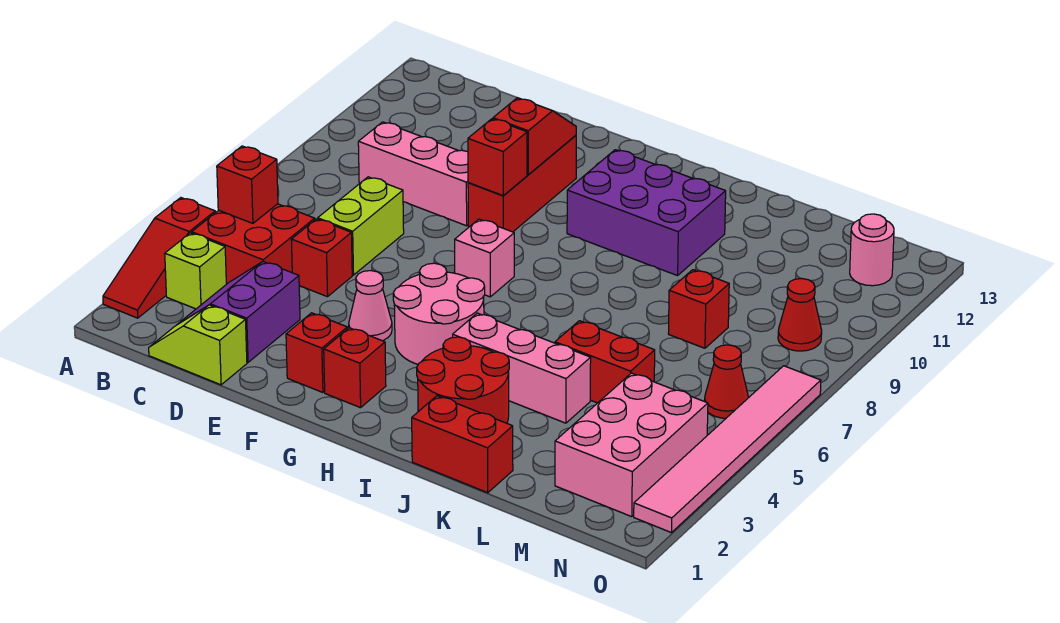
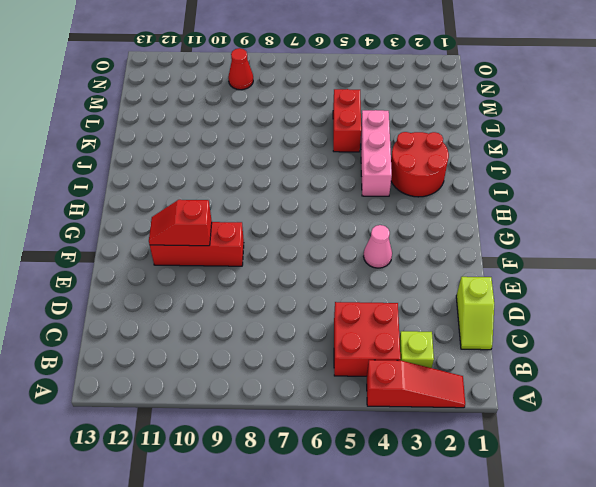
none -> purple 2x2 slope [177,262,300,362]
none -> pink 1x3 brick [358,122,468,226]
none -> red 1x1 brick [291,219,352,297]

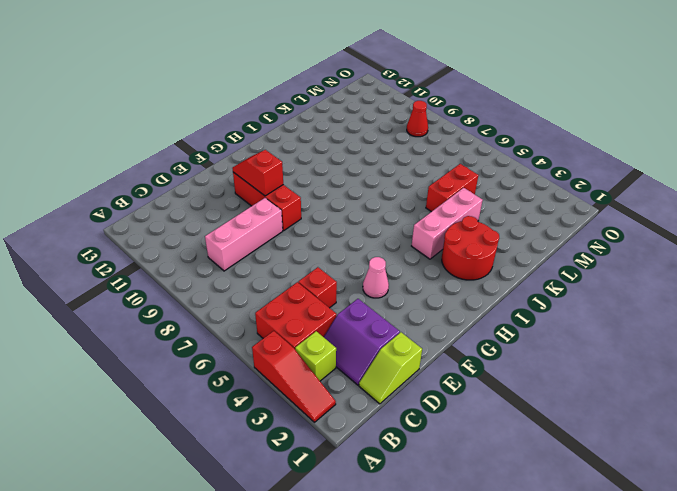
none -> lime 1x2 brick [318,177,404,275]
none -> red 1x1 brick [286,313,347,393]
none -> red 1x1 brick [324,328,386,408]

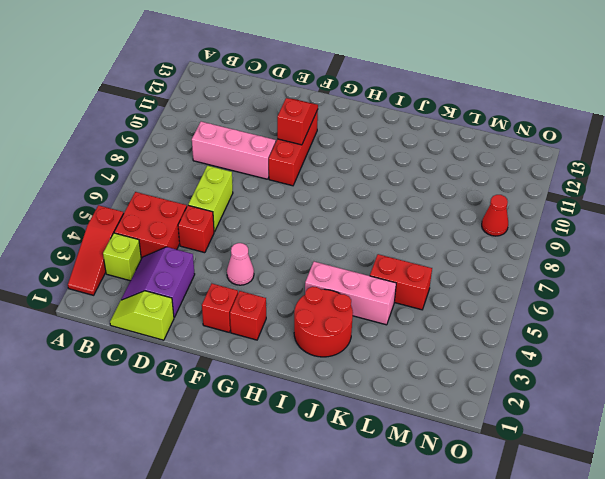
none -> pink 2x2 round brick [393,263,485,364]
none -> pink 1x1 brick [455,219,514,297]
none -> purple 2x3 brick [567,150,726,276]

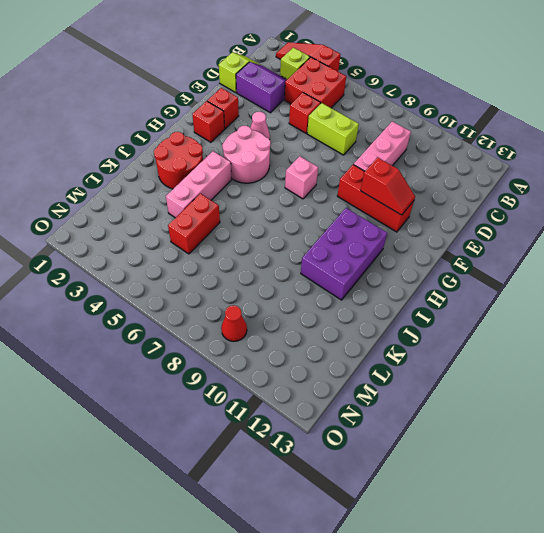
none -> red 1x2 brick [412,396,513,493]
none -> red 1x1 brick [668,270,729,348]
none -> pink 2x3 brick [555,373,708,517]

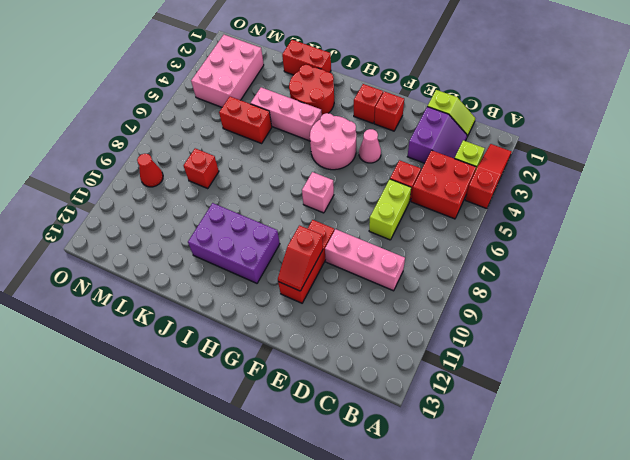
none -> red 1x1 cone [705,345,749,418]
none -> pink 1x1 round brick [850,214,894,286]
none -> pink 1x6 tile [634,366,821,533]

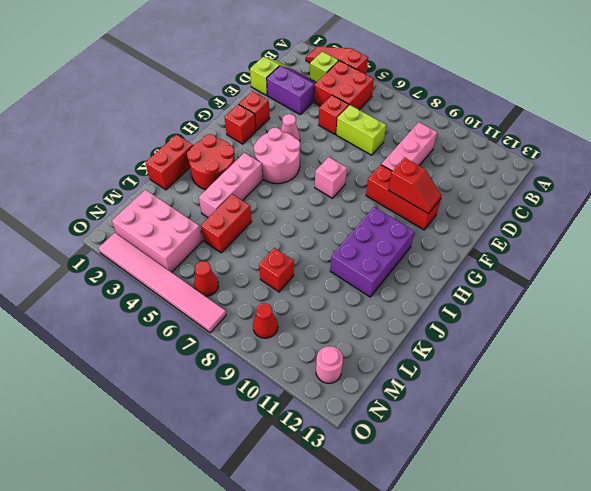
none -> red 1x1 brick [217,146,278,223]
none -> red 1x1 brick [468,119,527,195]

